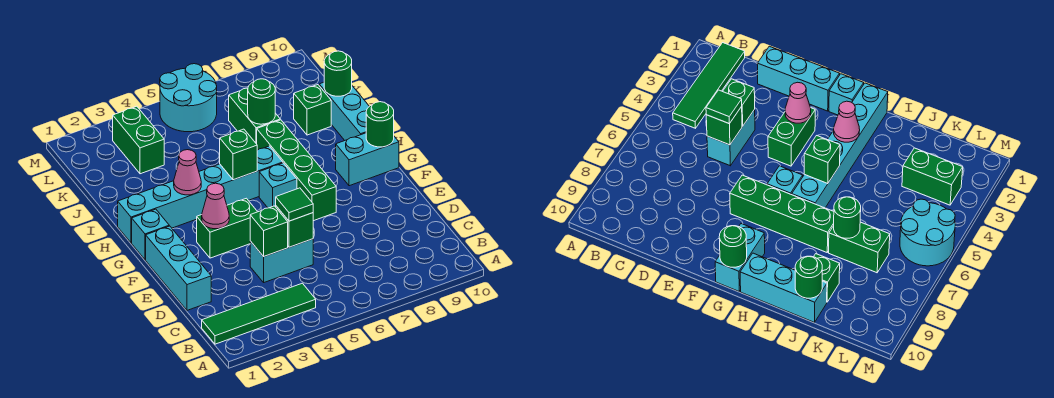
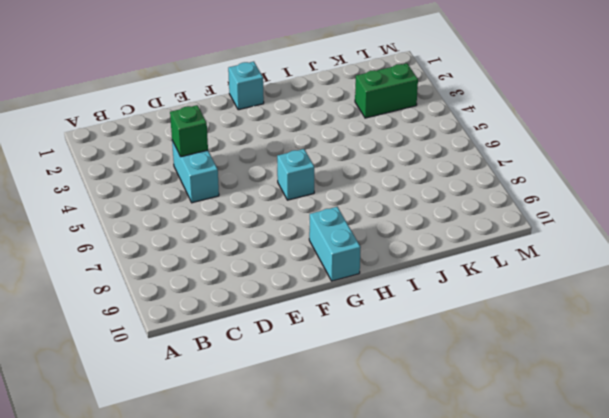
none -> green 1x4 tile [202,283,316,344]
none -> cyan 1x3 brick [146,226,211,310]
none -> green 1x2 brick [197,198,257,258]

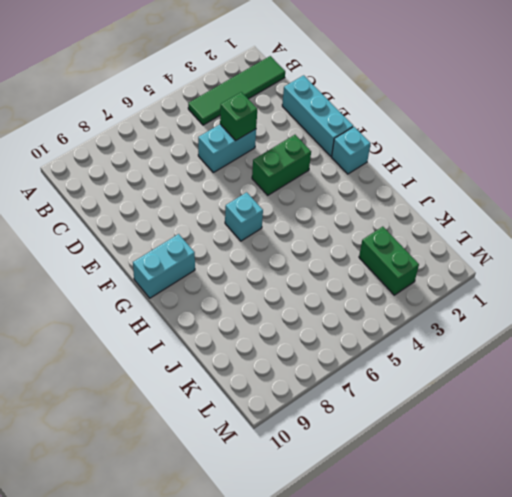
none -> green 1x4 brick [257,120,336,221]
none -> cyan 1x6 brick [118,146,283,243]
none -> cyan 1x3 brick [319,82,369,140]

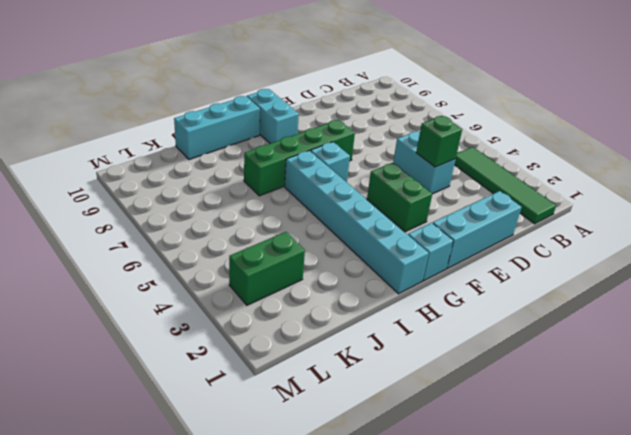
none -> green 1x2 brick [229,88,280,144]
none -> green 1x1 brick [294,85,331,135]
none -> cyan 2x2 round brick [160,64,217,132]

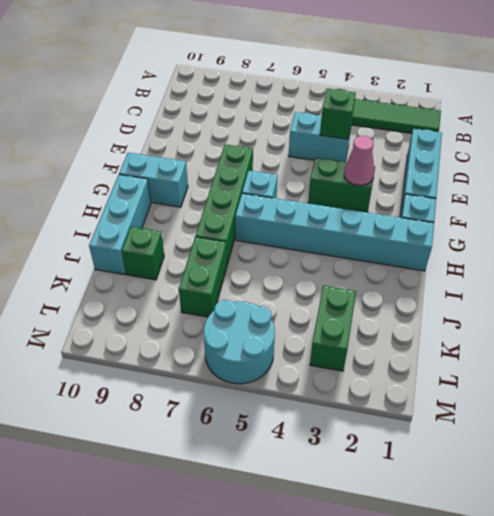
none -> green 1x1 brick [276,206,313,247]
none -> green 1x1 round brick [366,102,394,147]
none -> pink 1x1 cone [174,150,201,195]

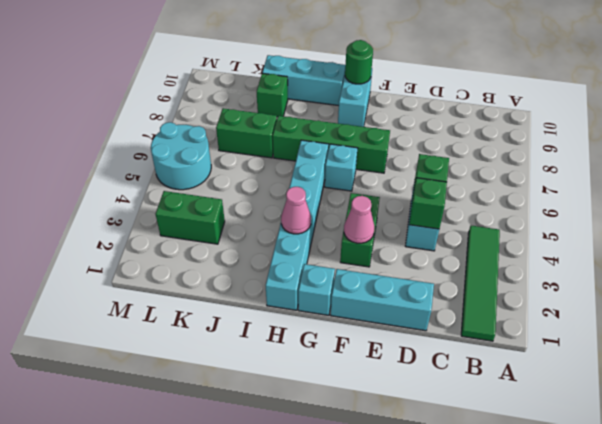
none -> green 1x1 brick [220,129,257,180]
none -> green 1x1 round brick [248,79,275,124]
none -> green 1x1 round brick [324,51,352,96]

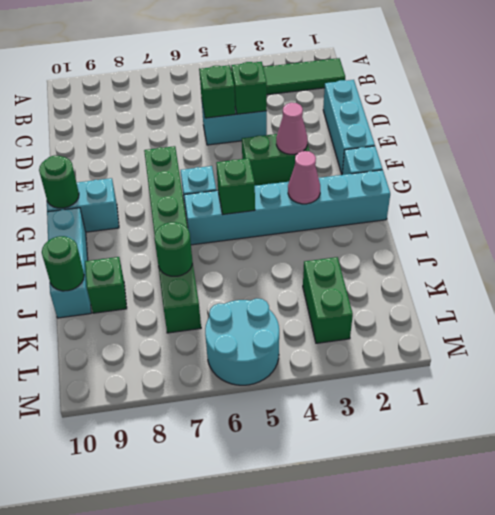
none -> green 1x1 tile [276,188,313,221]

